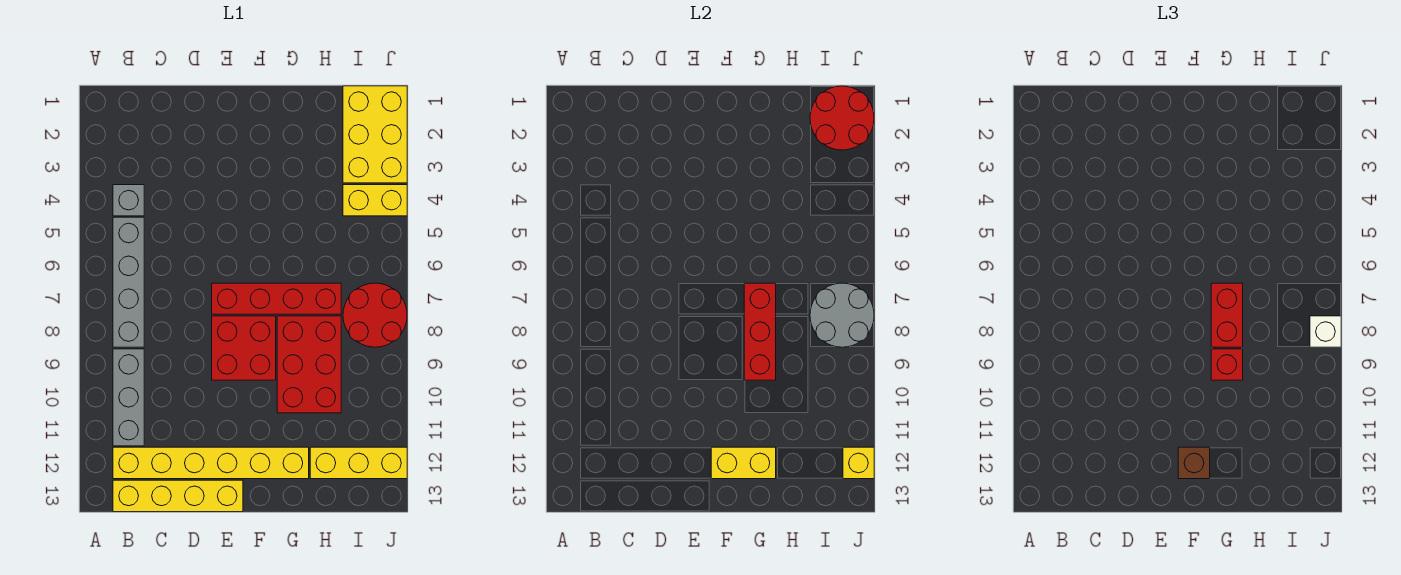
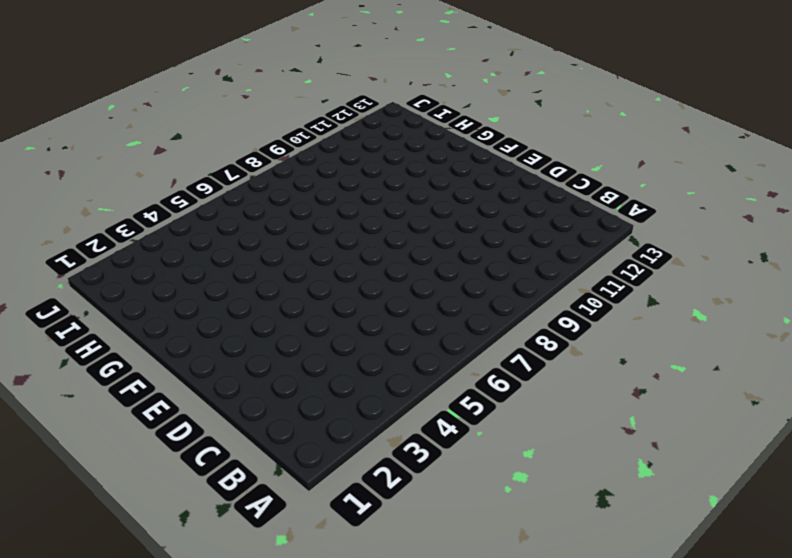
none -> grey 1x1 brick [113,185,144,216]
none -> grey 1x4 brick [113,217,144,347]
none -> grey 1x3 brick [113,349,144,446]

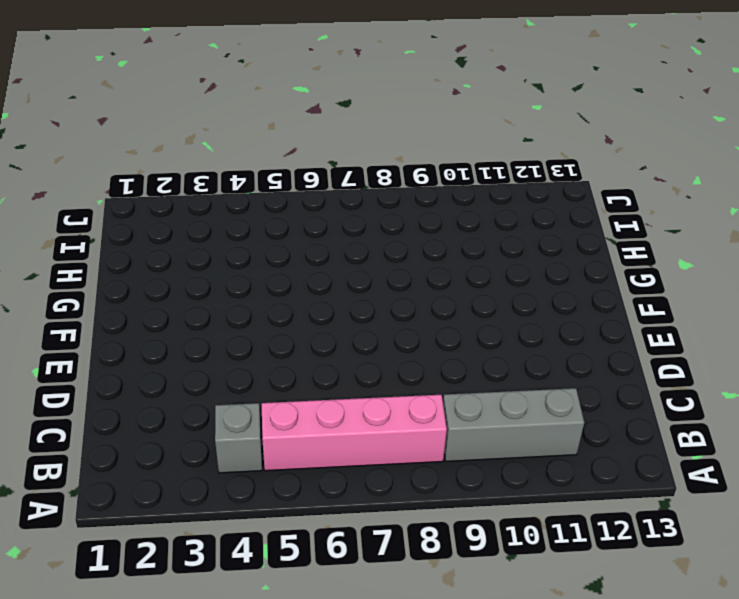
pink 1x4 brick [262,395,447,471] -> grey 1x4 brick [113,217,144,347]
none -> yellow 1x6 brick [113,447,309,479]
none -> yellow 1x4 brick [113,480,243,512]
none -> red 1x4 brick [212,283,341,314]

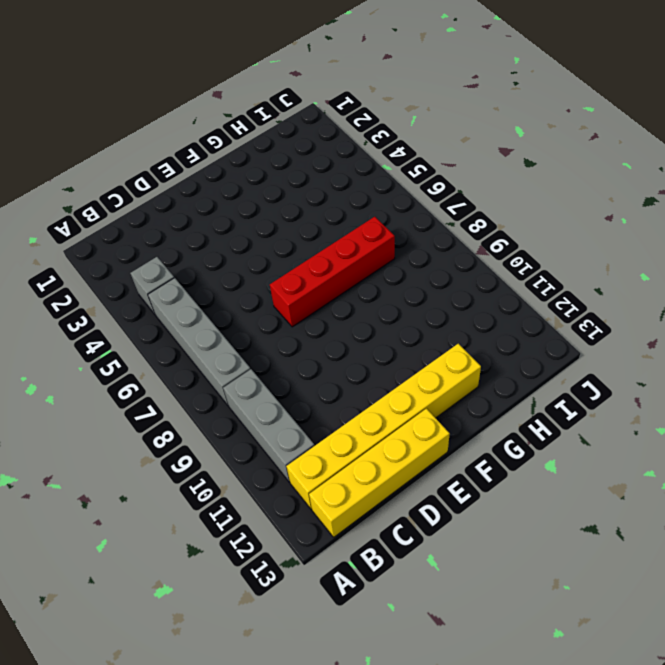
none -> red 2x2 brick [212,316,276,380]
none -> red 2x3 brick [277,316,341,413]
none -> yellow 1x3 brick [310,447,407,479]

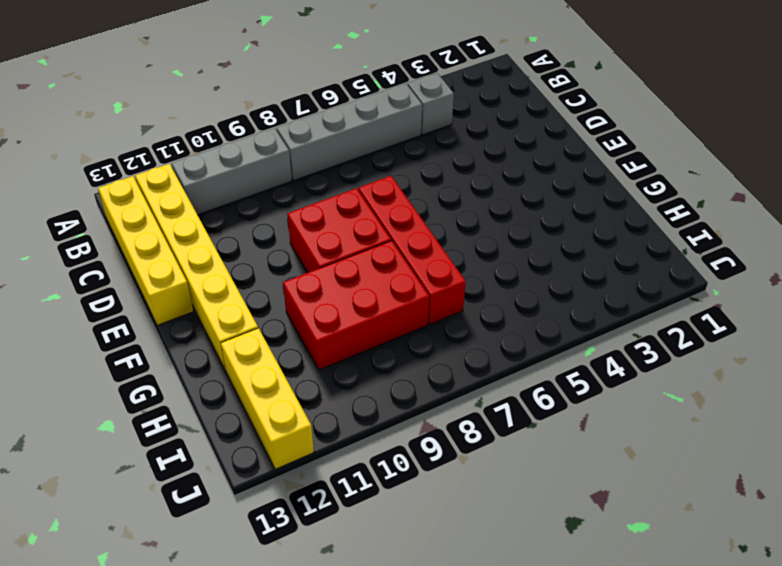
none -> yellow 2x3 brick [343,86,407,183]
none -> yellow 1x2 brick [343,185,407,216]
none -> red 2x2 round brick [343,283,407,347]

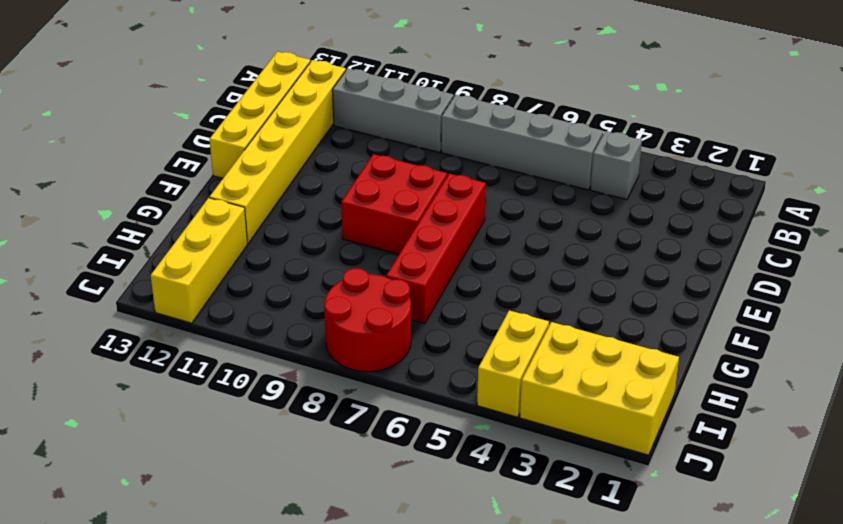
none -> red 2x3 brick [277,316,341,413]
none -> yellow 1x2 brick [711,447,776,479]
none -> red 1x3 brick [744,283,776,380]

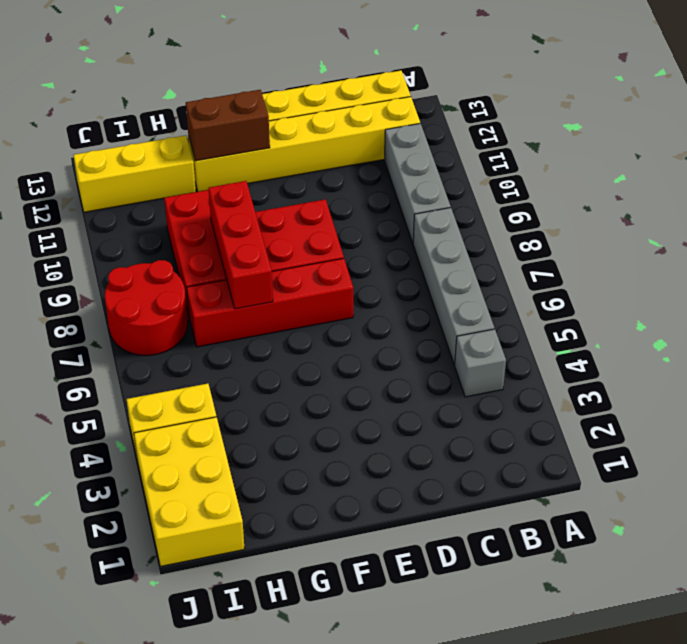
brown 1x2 brick [186,90,270,161] -> yellow 1x2 brick [711,447,776,479]
none -> red 2x2 round brick [810,86,874,150]
none -> grey 2x2 round brick [810,283,874,347]
none -> yellow 1x1 brick [843,447,874,479]

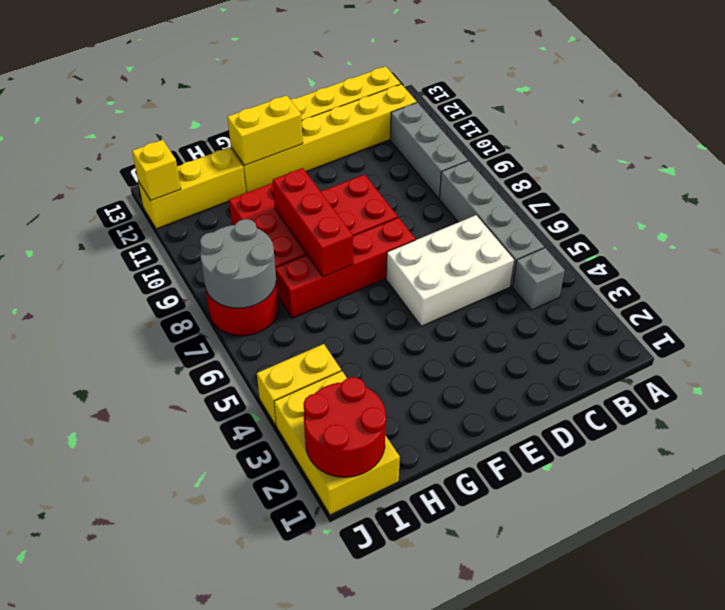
white 2x3 brick [386,215,514,326] -> none
none -> brown 1x1 brick [1178,447,1210,479]
none -> red 1x2 brick [1211,283,1243,347]
none -> red 1x1 brick [1211,349,1243,380]

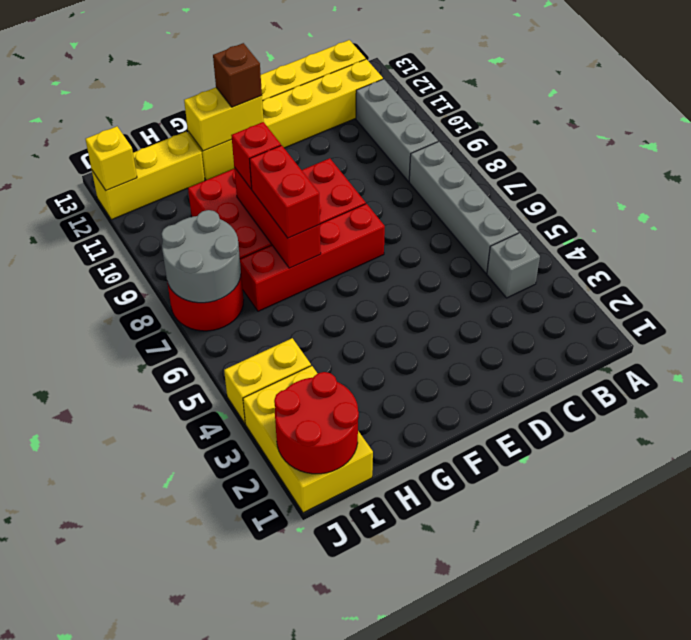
none -> white 1x1 brick [1310,316,1341,347]

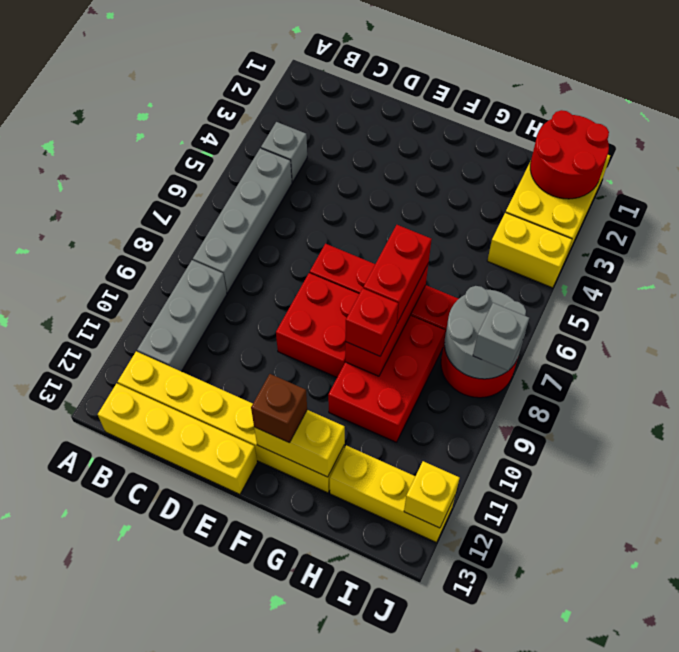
grey 1x1 brick [473,303,529,371] -> white 1x1 brick [1310,316,1341,347]

